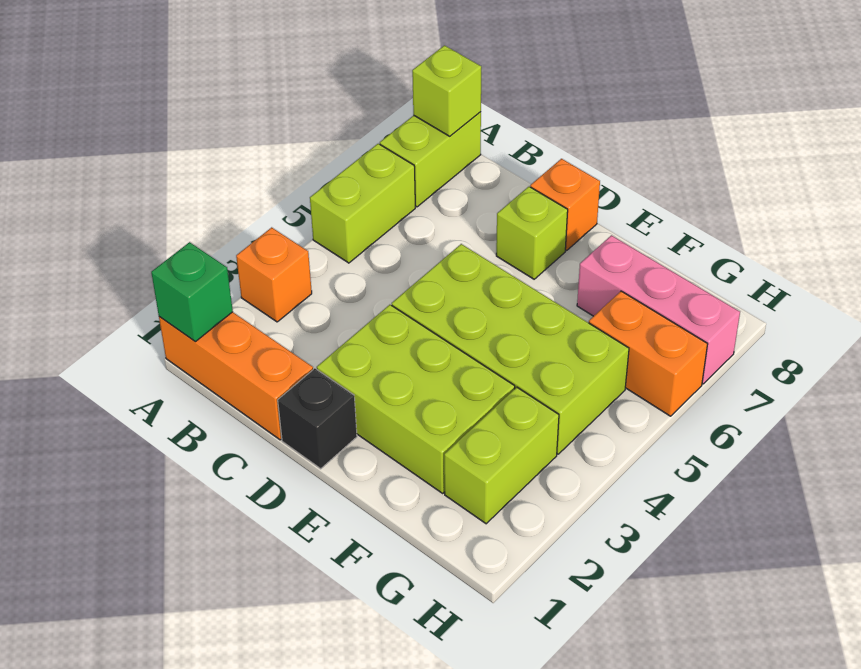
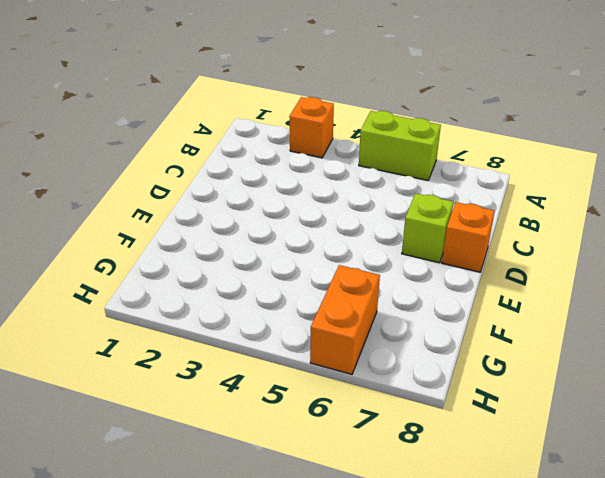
none -> orange 1x3 brick [159,312,313,440]
none -> lime 1x2 brick [380,112,481,207]
none -> black 1x1 brick [278,368,357,469]

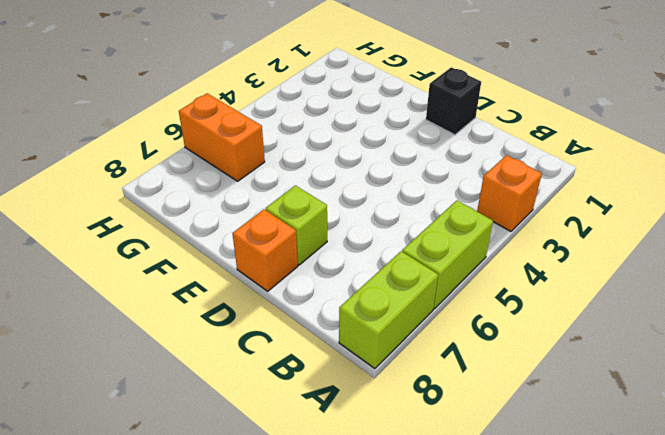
none -> orange 1x3 brick [159,312,313,440]
none -> lime 2x3 brick [317,305,515,493]
none -> lime 2x4 brick [392,244,629,454]

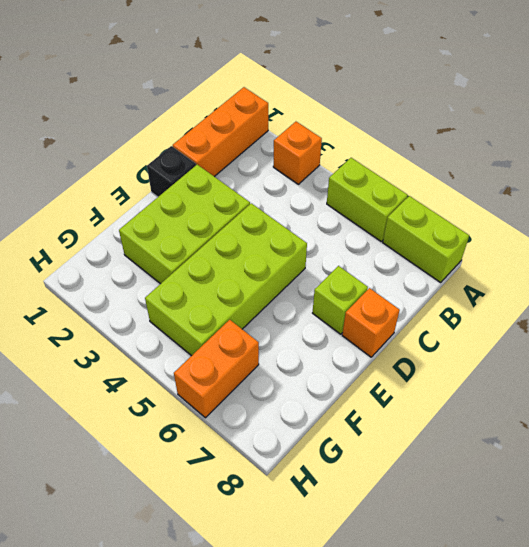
none -> pink 1x3 brick [577,235,740,384]
none -> lime 1x2 brick [444,387,559,524]
none -> green 1x1 brick [151,242,233,342]

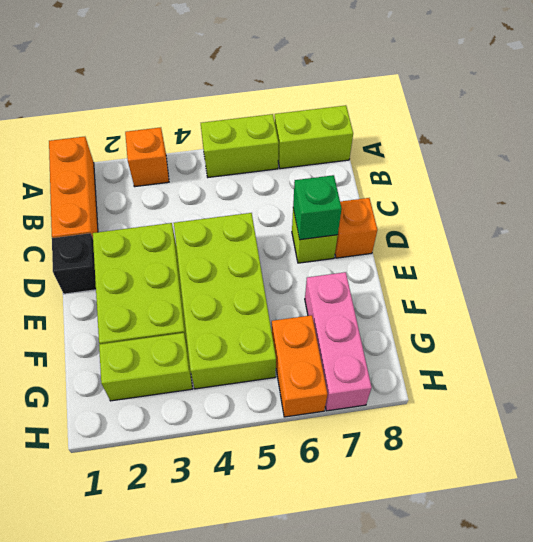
green 1x1 brick [293,175,342,240] -> green 1x1 brick moved to [151,242,233,342]
none -> lime 1x1 brick [412,45,481,136]

